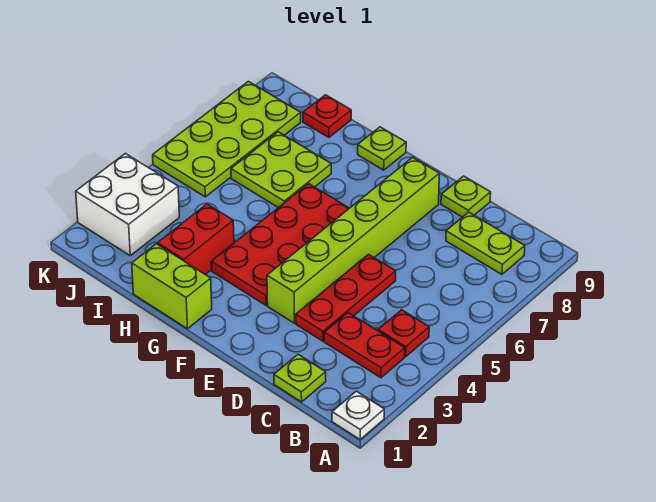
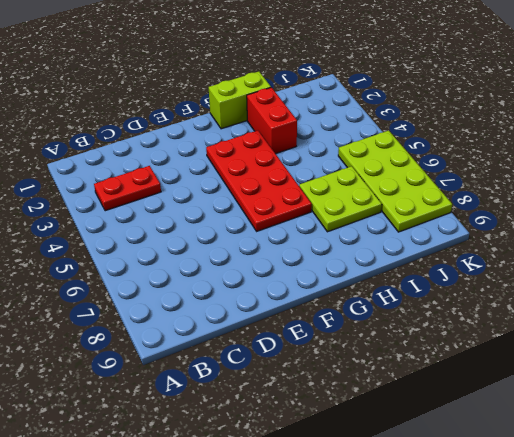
none -> white 1x1 plate [332,391,384,439]
none -> red 1x1 plate [378,310,429,357]
none -> lime 1x2 plate [446,212,525,274]

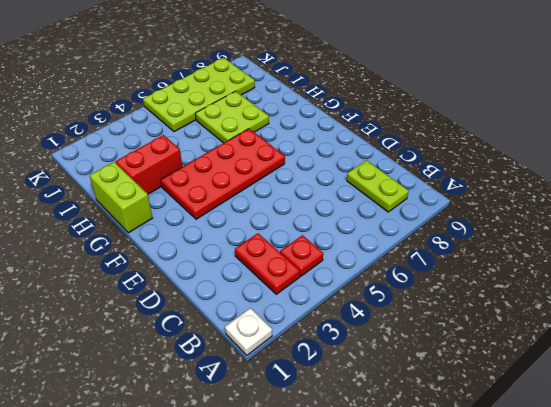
none -> lime 1x1 plate [274,354,326,402]
none -> red 1x3 plate [296,254,396,341]
none -> lime 1x1 plate [441,176,491,217]

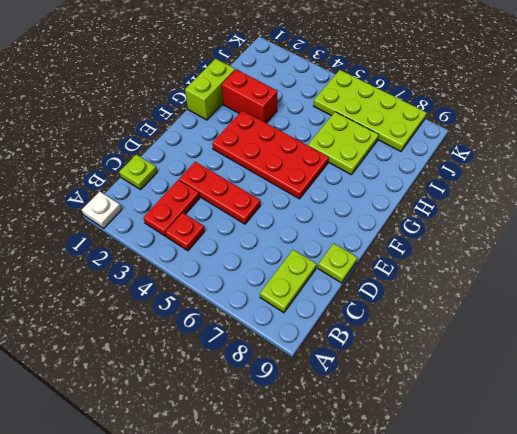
none -> lime 1x6 brick [267,157,439,323]
none -> lime 1x1 plate [358,127,406,170]
none -> red 1x1 plate [303,95,351,137]

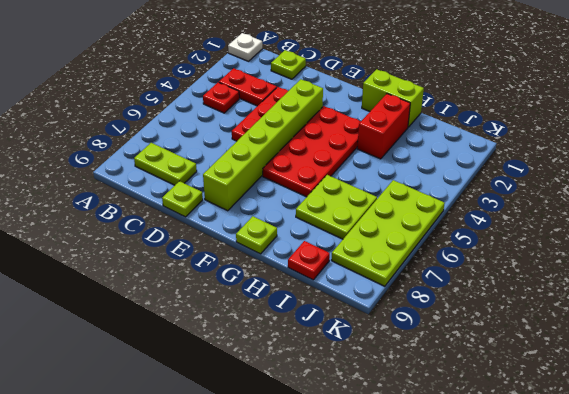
none -> white 2x2 brick [76,153,179,256]

